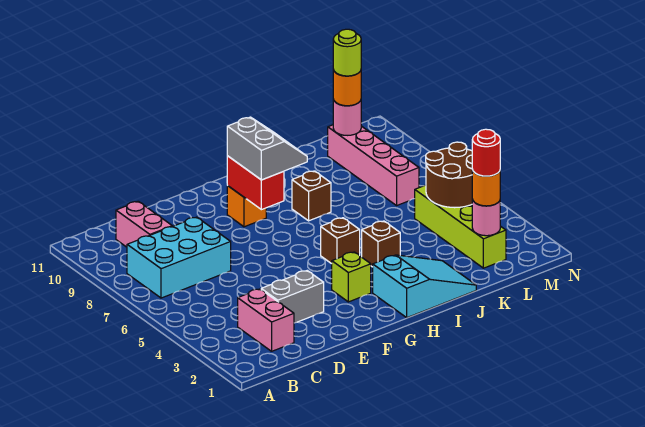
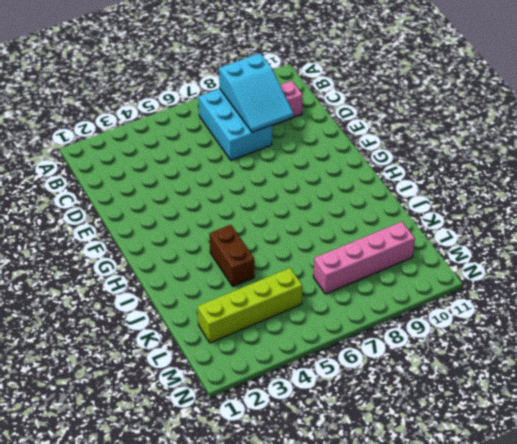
cyan 2x3 slope [219,53,294,132] -> cyan 2x3 slope moved to [373,255,476,318]
brown 1x2 brick [209,225,254,286] -> brown 1x1 brick [362,221,400,267]
none -> pink 1x2 brick [238,289,294,351]
none -> grey 1x2 brick [261,271,324,323]
none -> lime 1x1 brick [332,252,371,302]

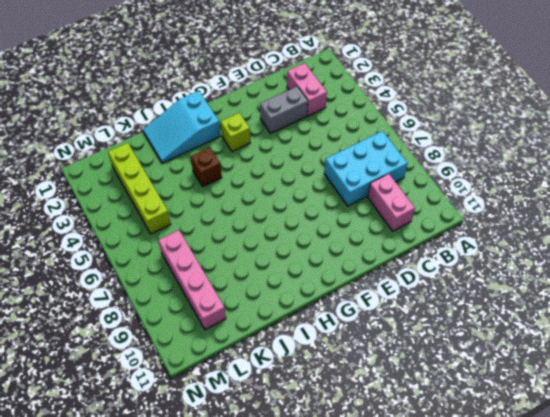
none -> orange 1x1 brick [227,186,266,227]
none -> brown 1x1 brick [321,218,360,264]
none -> brown 1x1 brick [292,171,331,221]

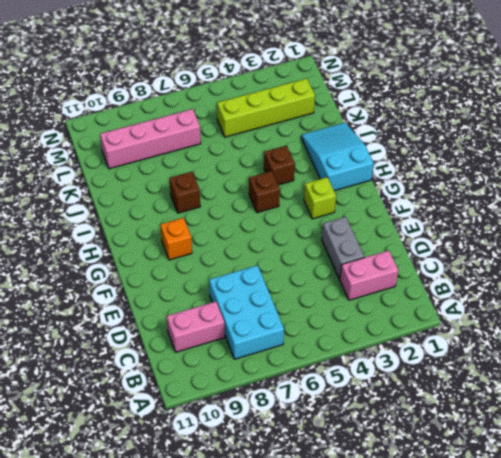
none -> red 1x2 brick [227,156,284,210]
none -> pink 1x1 round brick [472,199,500,236]
none -> brown 2x2 round brick [426,142,472,208]

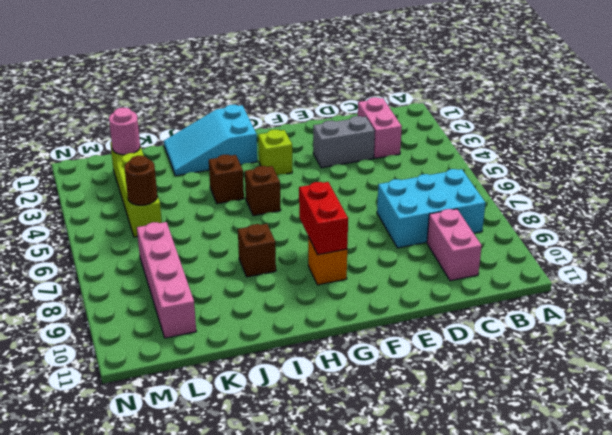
brown 1x1 round brick [125,156,157,205] -> brown 2x2 round brick [426,142,472,208]
none -> pink 1x1 round brick [333,99,361,135]
none -> grey 2x2 slope [227,117,307,180]
none -> orange 1x1 round brick [472,169,500,206]

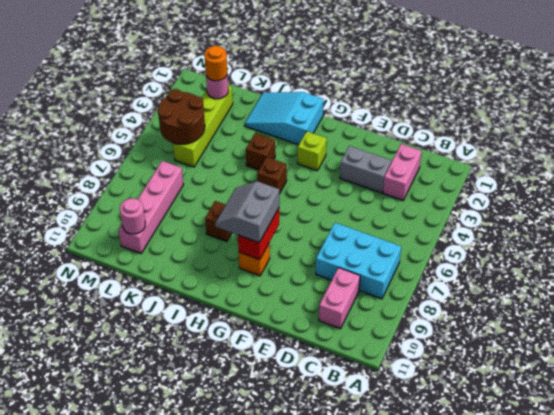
none -> orange 1x1 round brick [333,70,361,106]
none -> red 1x1 round brick [472,129,500,176]
none -> lime 1x1 round brick [333,29,361,76]

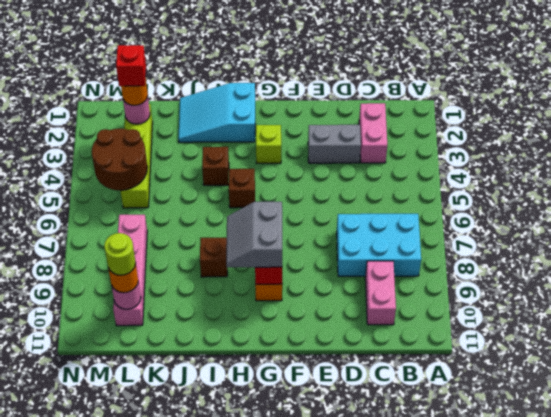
red 1x1 brick [116,45,146,86] -> red 1x1 round brick [472,129,500,176]

